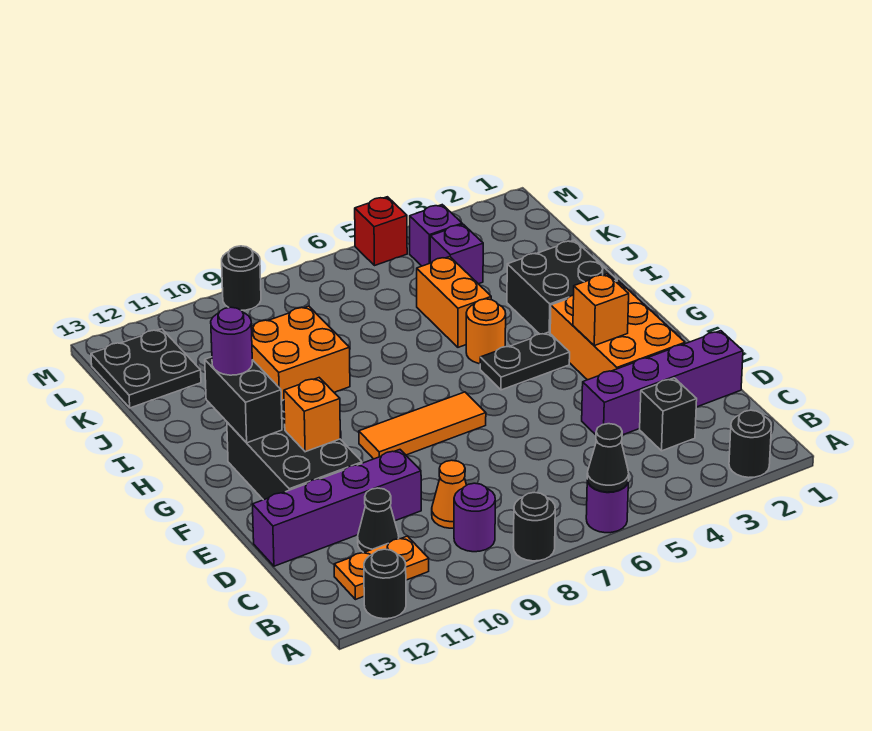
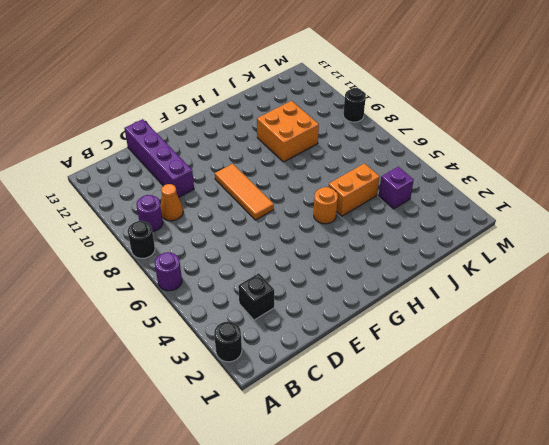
none -> black 1x1 round brick [364,549,406,619]
none -> orange 1x2 plate [334,536,429,600]
none -> black 1x1 cone [358,488,399,553]

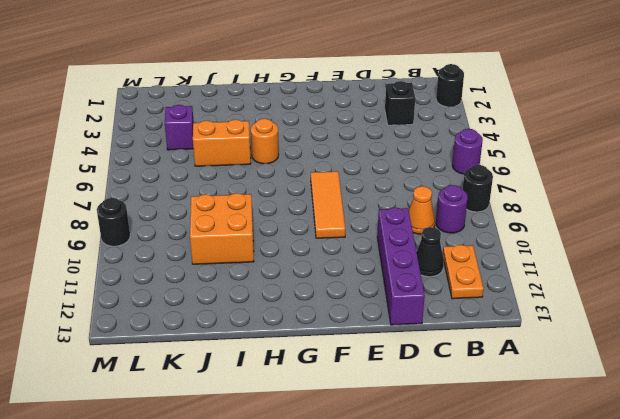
none -> black 1x1 round brick [364,549,406,619]
none -> purple 1x4 brick [582,331,743,435]
none -> orange 2x3 brick [550,281,685,380]

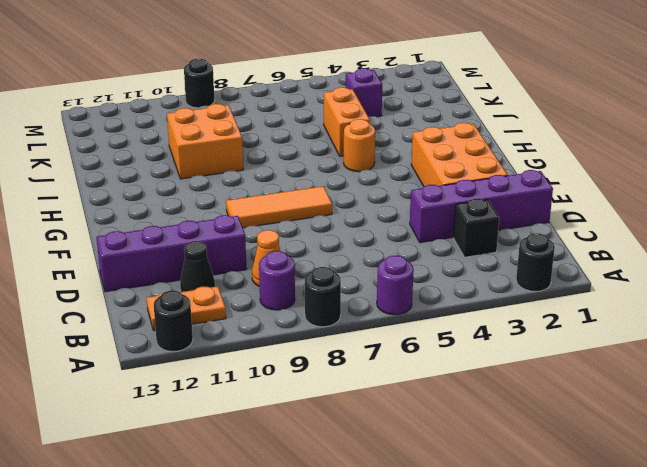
none -> black 2x3 brick [227,400,362,500]
none -> black 1x2 plate [480,332,570,390]
none -> black 2x2 brick [507,240,617,334]

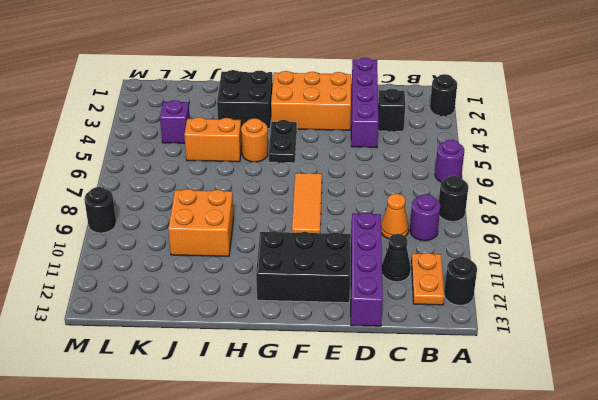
none -> black 2x2 plate [91,329,201,408]
none -> purple 1x1 brick [410,205,462,266]
none -> red 1x1 brick [355,197,407,266]

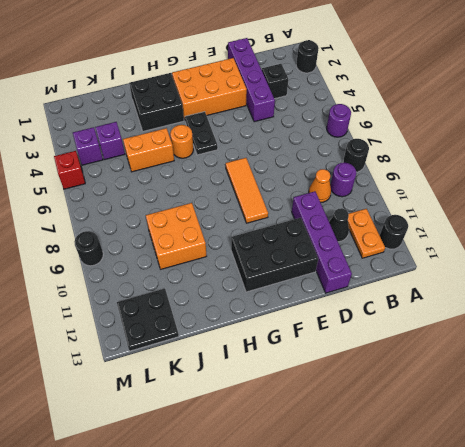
none -> black 1x1 cone [587,424,629,492]
none -> orange 1x1 brick [573,274,629,346]
none -> orange 1x1 brick [284,378,340,452]

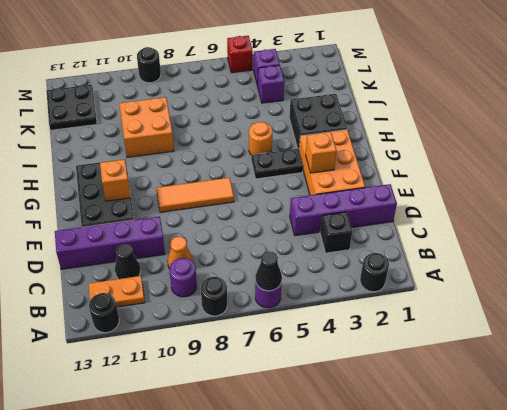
none -> orange 1x2 brick [417,257,491,347]
none -> black 1x2 brick [205,357,282,443]
none -> purple 1x1 round brick [211,307,252,375]

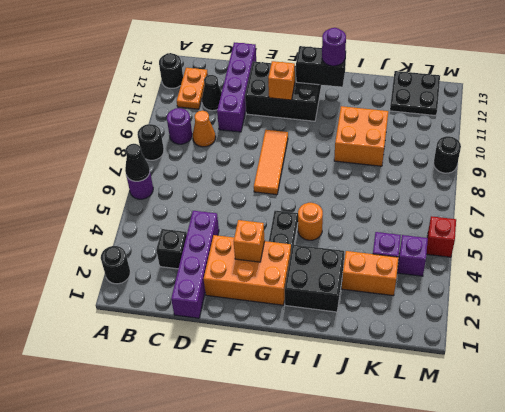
orange 1x2 brick [342,251,399,296] -> orange 1x2 brick moved to [417,257,491,347]

